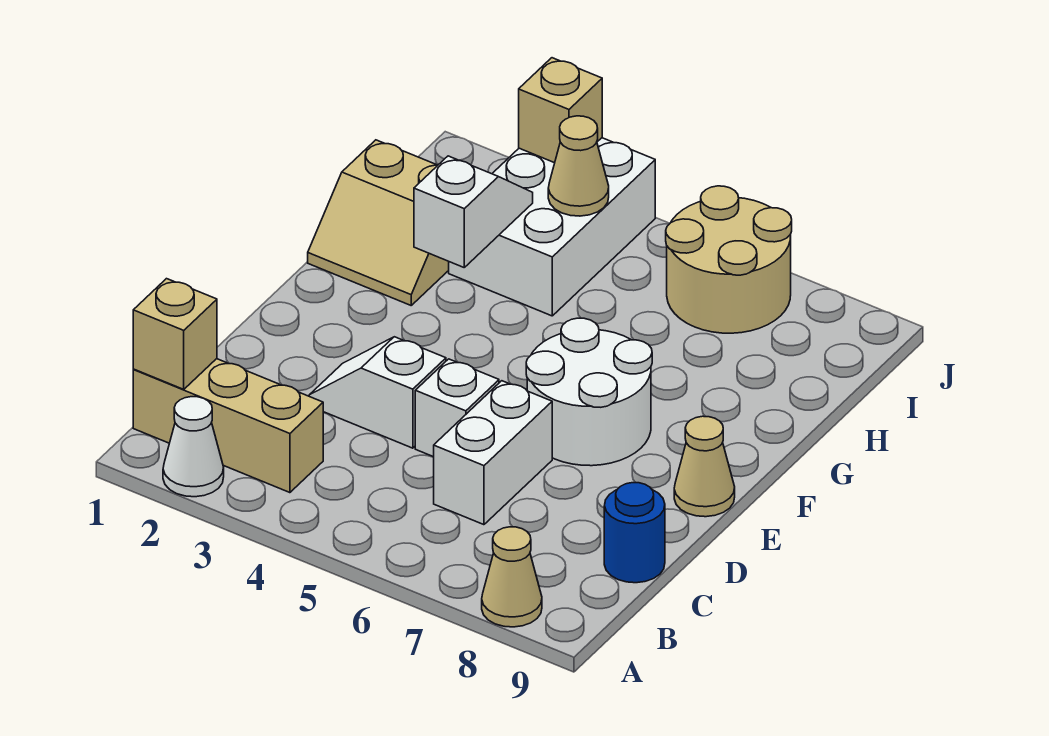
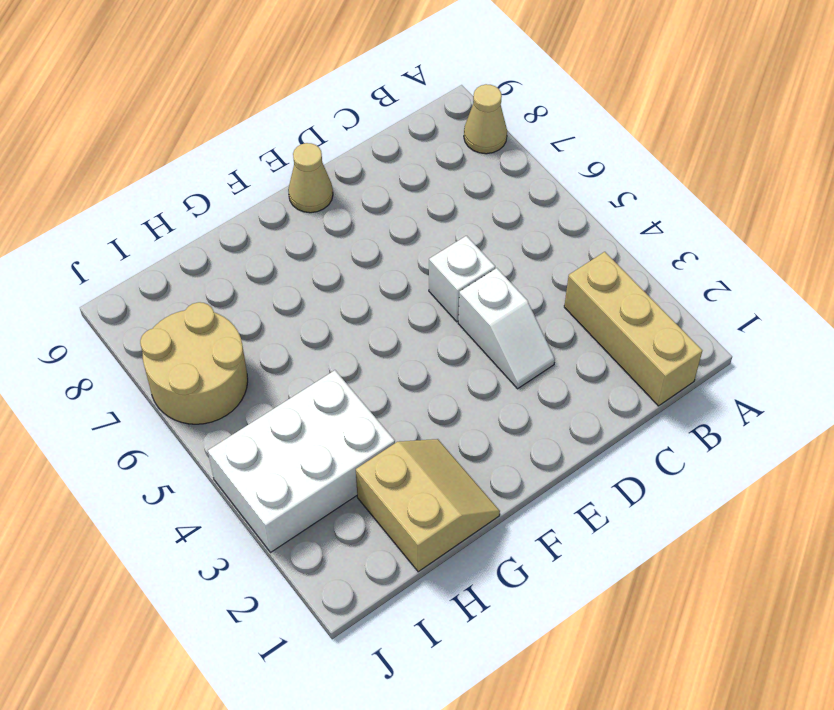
none -> white 1x1 cone [163,397,224,497]
none -> white 1x2 brick [434,381,552,525]
none -> blue 1x1 round brick [604,483,665,583]

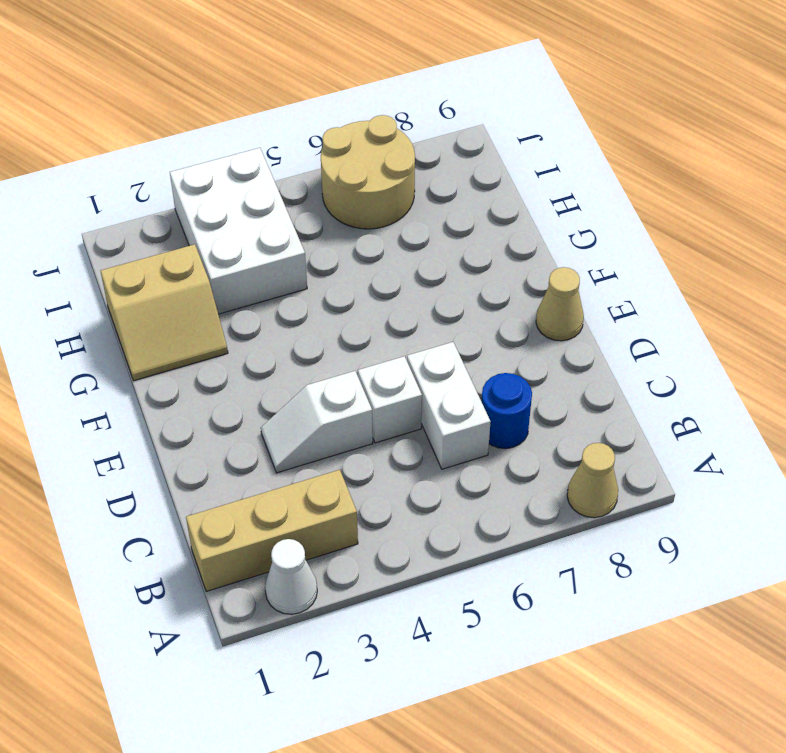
blue 1x1 round brick [482,373,532,449] -> blue 1x1 round brick moved to [604,483,665,583]
none -> white 2x2 round brick [526,318,652,466]
none -> tan 1x1 brick [133,279,217,389]
none -> white 1x2 slope [414,156,533,267]

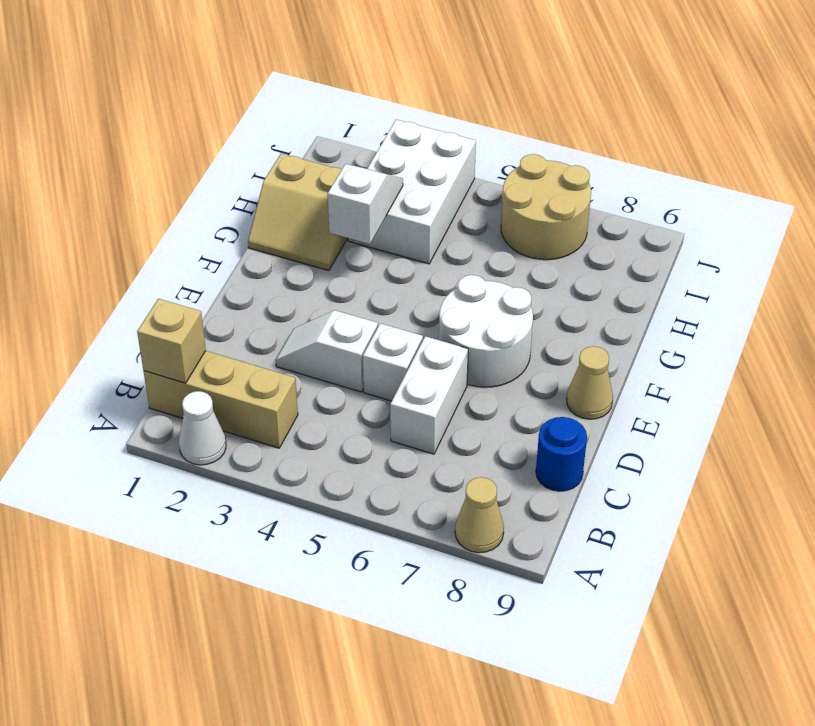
none -> tan 1x1 cone [548,116,609,216]
none -> tan 1x1 brick [519,58,602,163]

